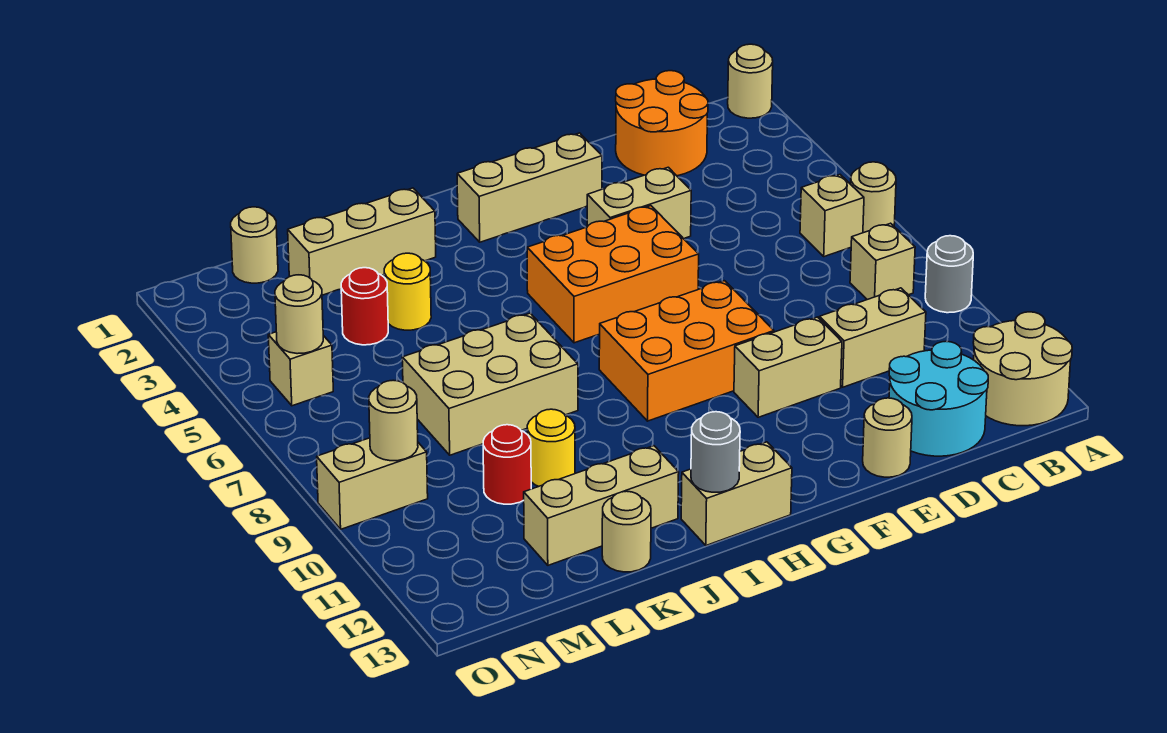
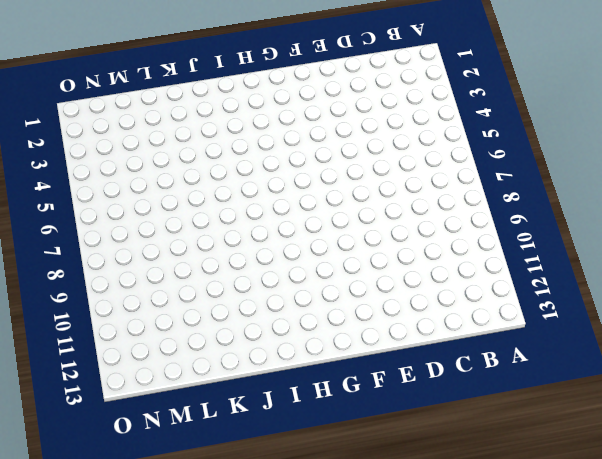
none -> tan 1x1 round brick [728,44,773,118]
none -> tan 1x1 round brick [851,162,896,233]
none -> grey 1x1 round brick [925,236,973,313]
none -> tan 2x2 round brick [973,312,1072,426]

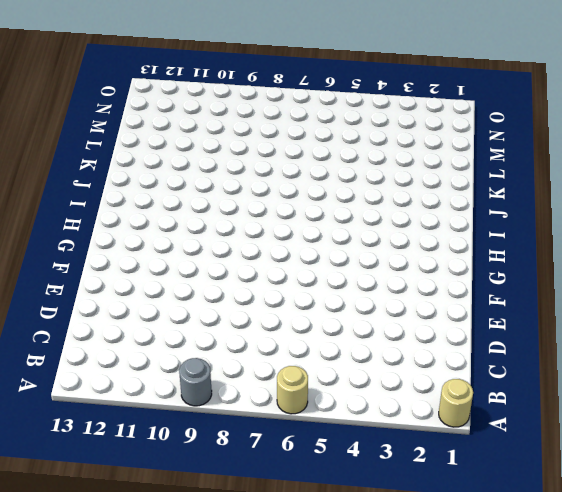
none -> tan 2x2 round brick [973,312,1072,426]
none -> tan 1x1 brick [800,175,864,257]
none -> tan 1x1 brick [850,223,915,300]
none -> orange 2x2 round brick [616,71,708,176]

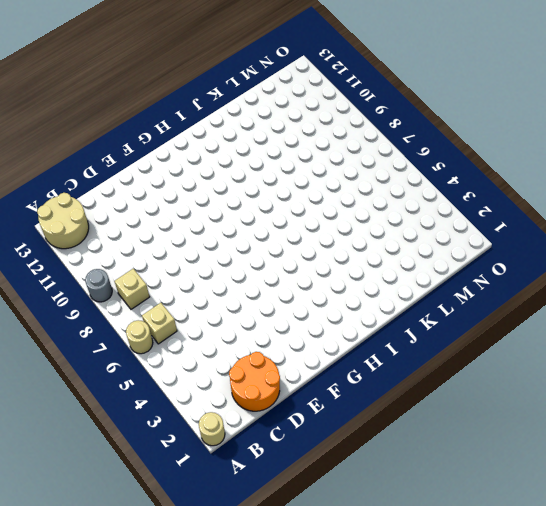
none -> tan 1x2 brick [819,288,926,387]
none -> cyan 2x2 round brick [889,342,988,456]
none -> tan 1x2 brick [587,167,691,239]
none -> tan 1x2 brick [734,317,842,417]

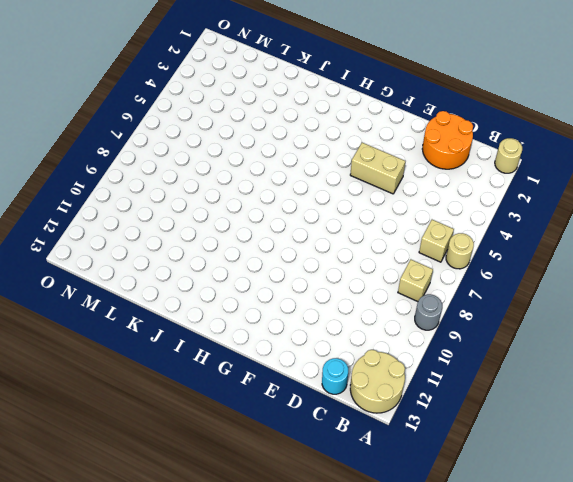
cyan 1x1 round brick [322,358,348,394] -> cyan 2x2 round brick [889,342,988,456]
none -> tan 1x2 brick [819,288,926,387]
none -> tan 1x2 brick [734,317,842,417]
none -> tan 1x1 round brick [863,398,912,477]
none -> tan 1x3 brick [457,133,602,242]

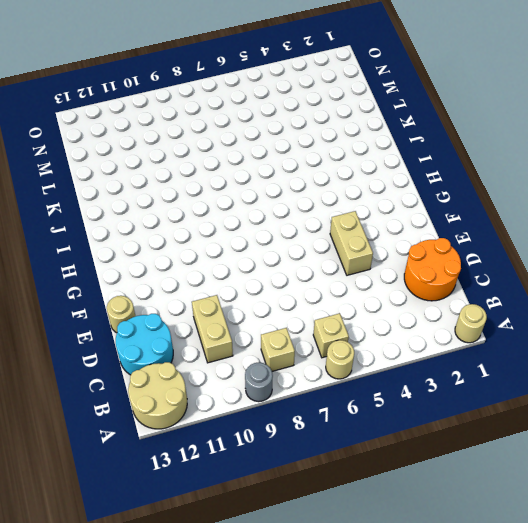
none -> tan 1x2 brick [734,317,842,417]
none -> tan 1x3 brick [457,133,602,242]
none -> orange 2x3 brick [527,206,699,343]
none -> orange 2x3 brick [599,281,774,421]

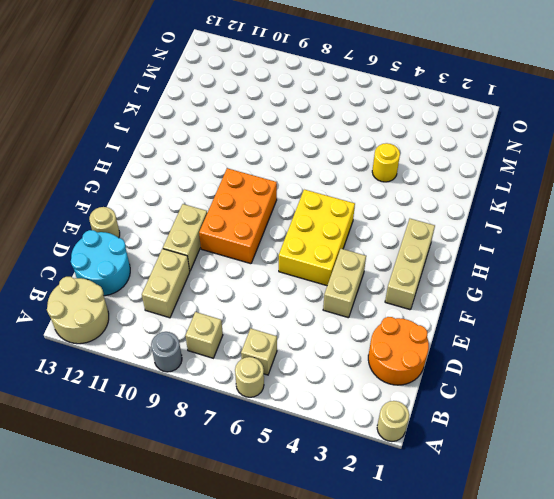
yellow 2x3 brick [279,190,355,286] -> orange 2x3 brick [527,206,699,343]
none -> tan 1x2 brick [681,442,792,545]
none -> tan 1x3 brick [288,188,436,295]
none -> tan 2x3 brick [402,313,578,455]
none -> tan 1x3 brick [524,446,679,565]

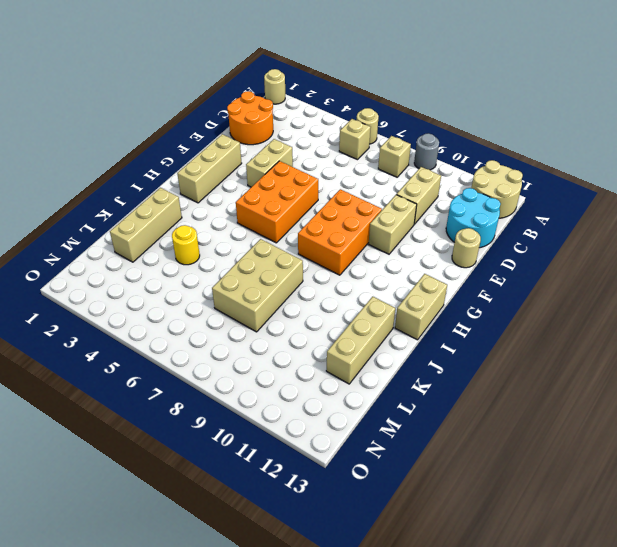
none -> yellow 1x1 round brick [527,409,575,486]
none -> tan 1x1 round brick [602,491,651,572]
none -> red 1x1 round brick [341,268,388,345]
none -> red 1x1 round brick [483,425,531,504]

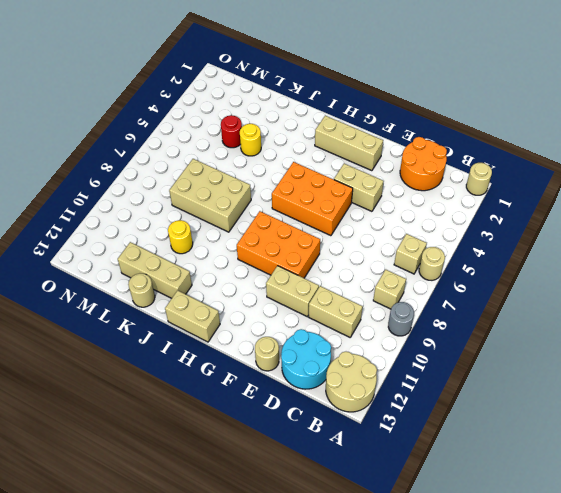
none -> tan 1x3 brick [288,188,436,295]
none -> red 1x1 round brick [483,425,531,504]
none -> tan 1x1 round brick [231,207,278,283]
none -> tan 1x1 brick [268,332,333,406]

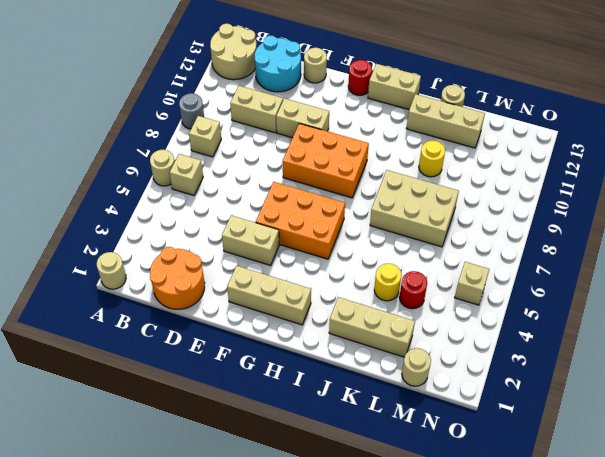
red 1x1 round brick [348,60,372,95] -> red 1x1 round brick moved to [483,425,531,504]
none -> tan 1x2 brick [317,438,428,529]
none -> grey 1x1 round brick [691,412,740,492]
none -> tan 1x1 round brick [275,275,323,354]
none -> tan 1x1 round brick [369,380,418,461]

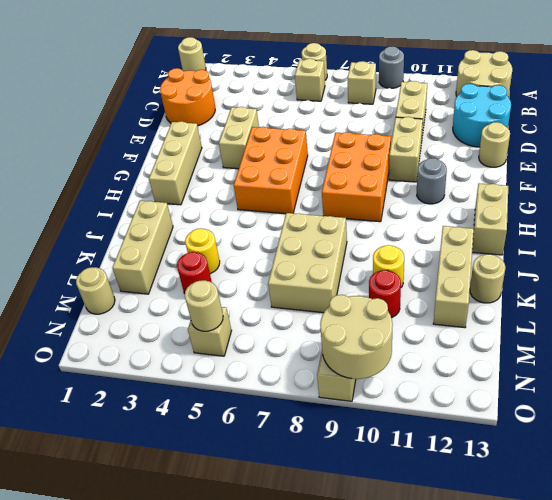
grey 1x1 round brick [417,158,447,204] -> grey 1x1 round brick moved to [691,412,740,492]
tan 2x2 round brick [320,295,393,379] -> tan 1x1 round brick [369,380,418,461]

